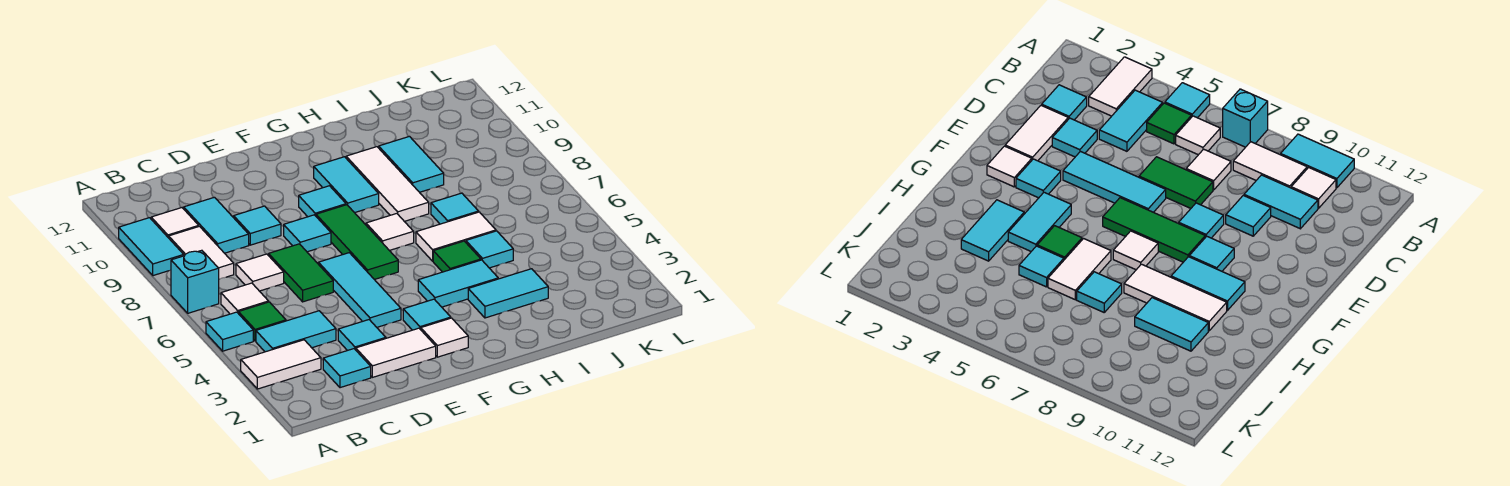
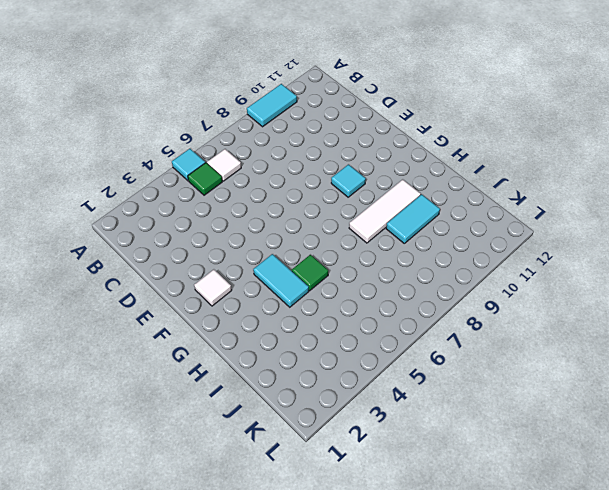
none -> white 1x2 tile [241,340,321,389]
none -> cyan 1x1 brick [171,250,219,313]
none -> cyan 1x2 tile [256,311,336,352]
none -> white 1x2 tile [169,226,234,279]

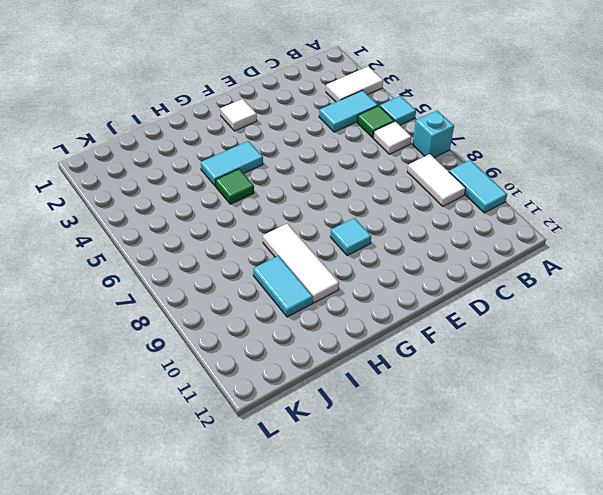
none -> white 1x1 tile [151,208,199,238]
none -> cyan 1x1 tile [323,349,371,388]
none -> white 1x1 tile [236,254,284,291]
none -> cyan 1x2 tile [184,197,249,253]

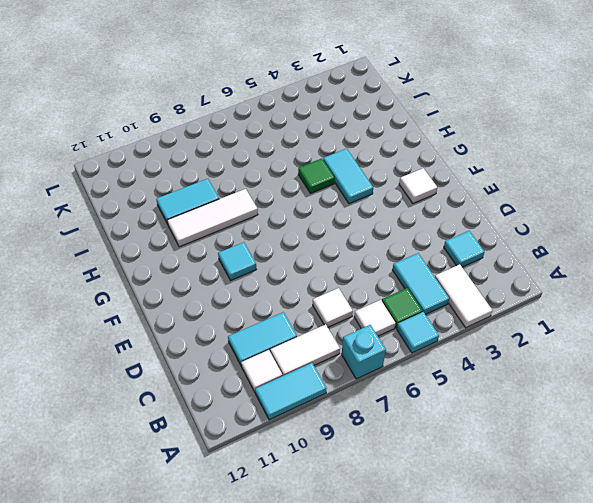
none -> white 1x2 tile [356,328,436,377]
none -> cyan 1x1 tile [338,320,386,351]
none -> green 1x2 tile [269,244,333,302]
none -> cyan 1x1 tile [234,206,281,245]

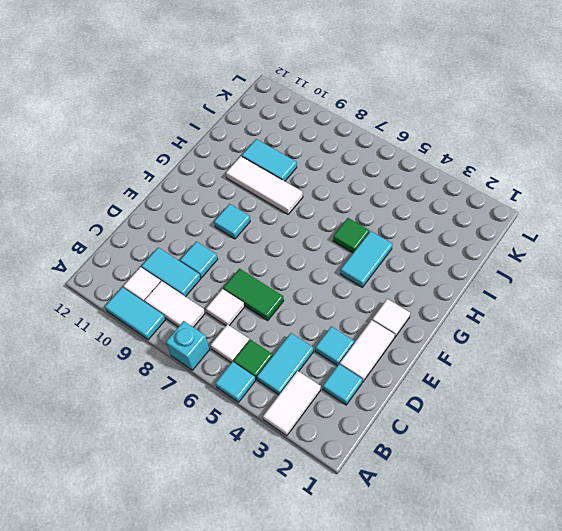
none -> cyan 1x3 tile [318,253,401,327]
none -> cyan 1x1 tile [284,215,331,252]
none -> cyan 1x1 tile [403,299,451,330]
none -> green 1x3 tile [316,205,398,280]

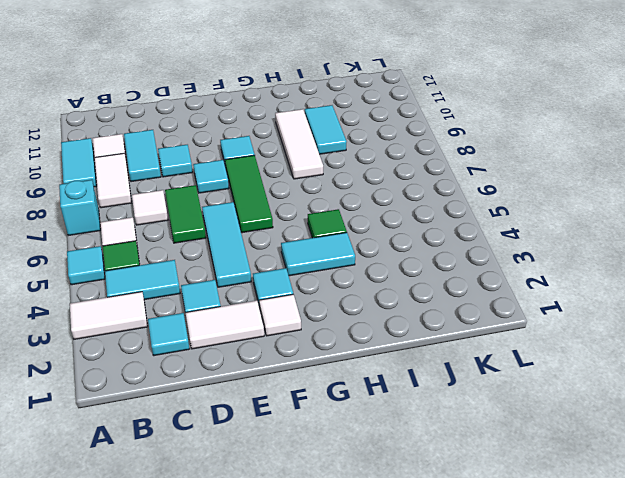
none -> white 1x1 tile [366,213,414,251]
none -> cyan 1x2 tile [314,157,379,213]
none -> cyan 1x2 tile [468,269,548,318]
none -> white 1x2 tile [416,212,496,261]

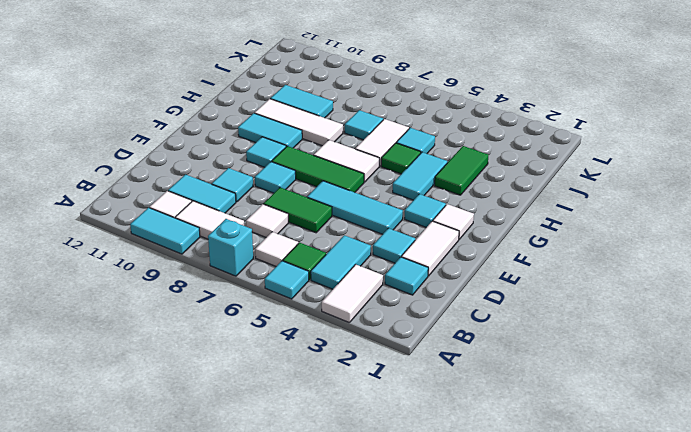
white 1x2 tile [314,140,379,182] -> white 1x1 tile [366,213,414,251]
green 1x2 tile [435,146,488,195] -> cyan 1x2 tile [468,269,548,318]

